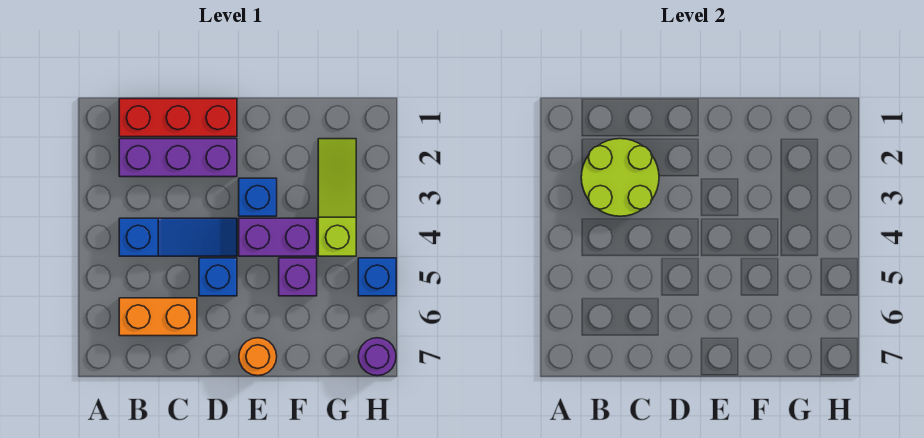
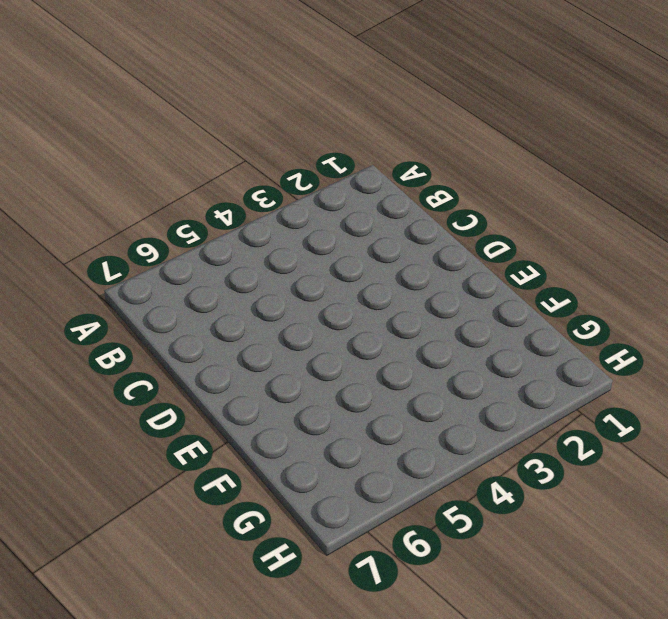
none -> red 1x3 brick [119,99,237,137]
none -> purple 1x3 brick [119,139,237,177]
none -> blue 1x3 slope [119,218,237,256]

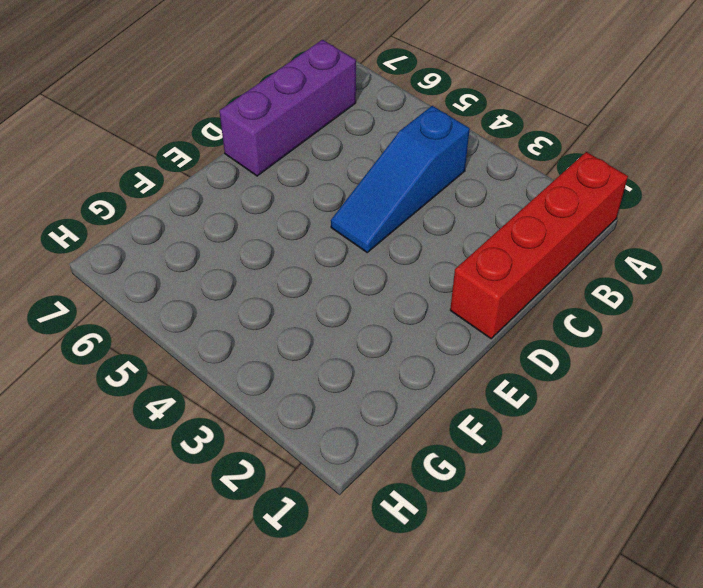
red 1x4 brick [450,152,628,339] -> red 1x3 brick [119,99,237,137]
purple 1x3 brick [220,40,356,176] -> purple 1x3 brick moved to [119,139,237,177]
none -> orange 1x2 brick [119,298,197,336]
none -> blue 1x1 brick [199,258,237,296]
none -> blue 1x1 brick [239,178,277,216]

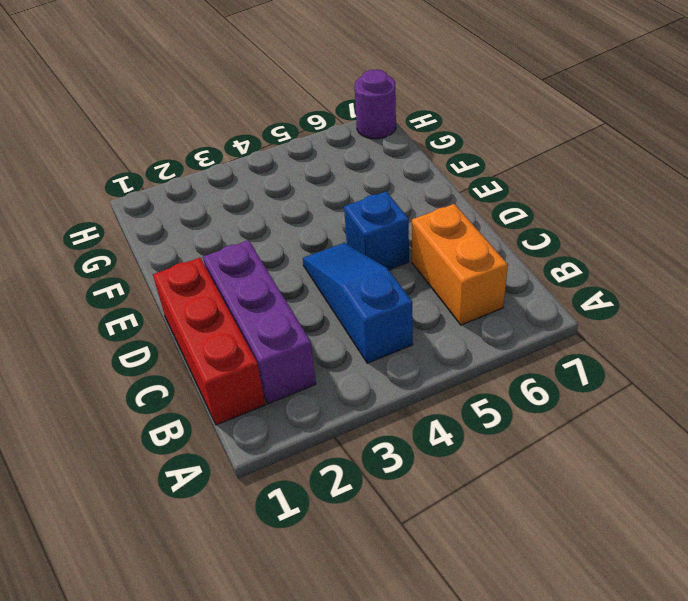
none -> blue 1x1 brick [239,178,277,216]
none -> purple 1x2 brick [239,218,317,256]
none -> orange 1x1 round brick [239,338,277,376]

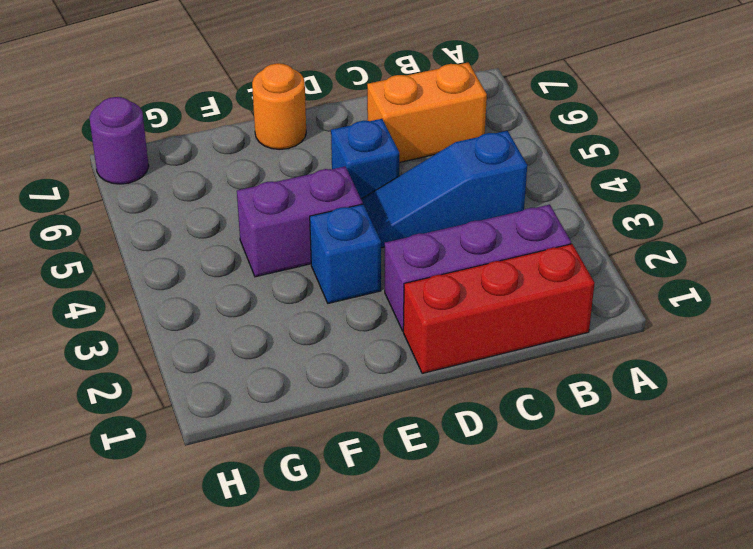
none -> purple 1x1 brick [279,258,317,296]
none -> lime 1x3 slope [318,139,356,256]
none -> blue 1x1 brick [358,258,396,296]

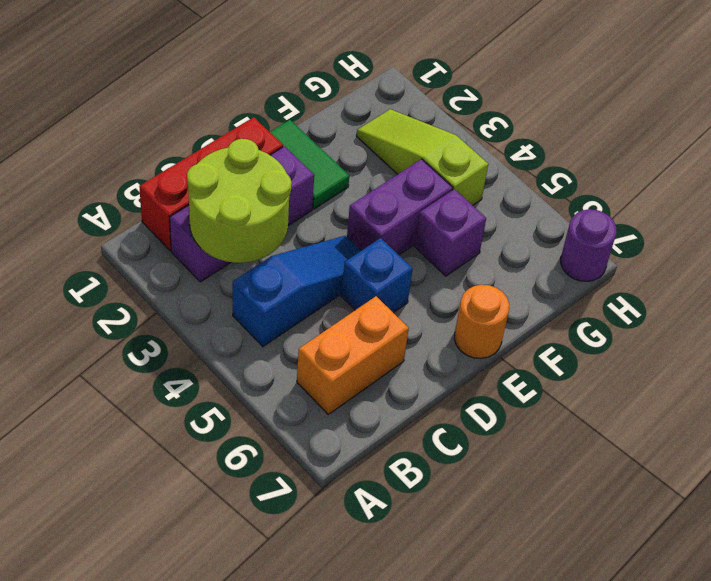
green 1x2 tile [270,120,349,209] -> none
none -> blue 1x1 brick [239,178,277,216]
none -> blue 1x1 brick [358,258,396,296]

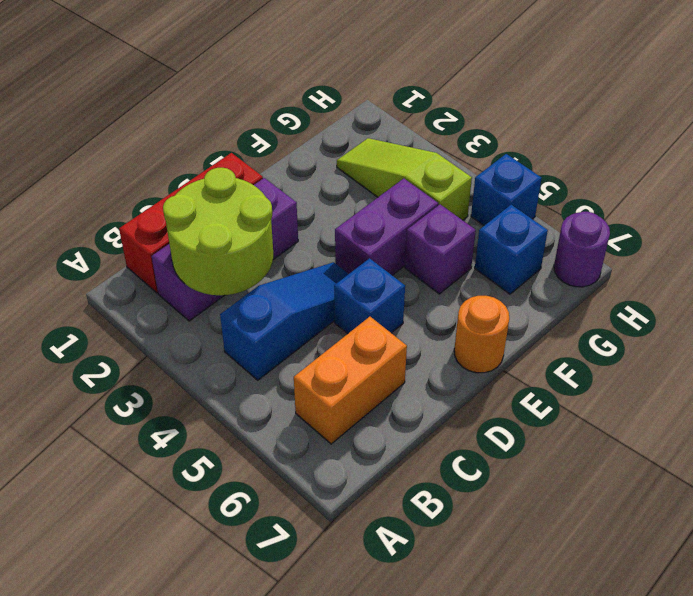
blue 1x1 brick [475,205,548,294] -> blue 1x1 brick moved to [239,178,277,216]

